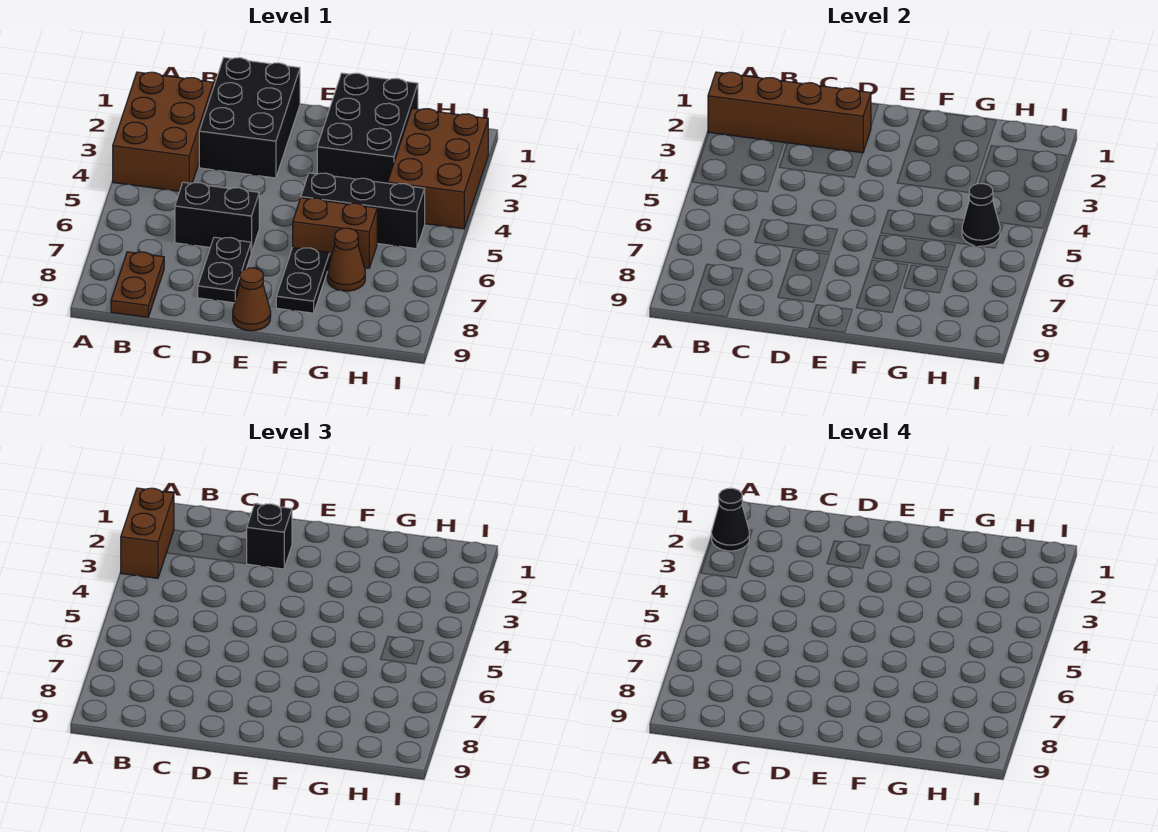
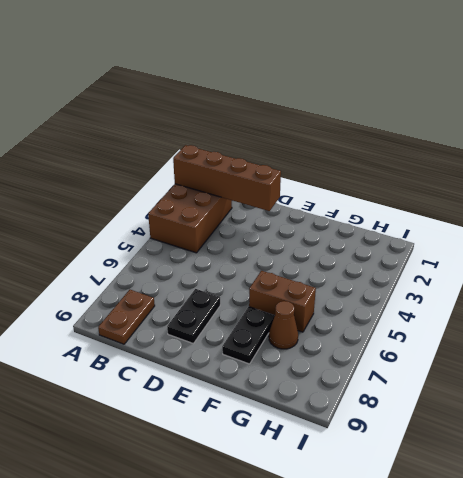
none -> black 2x3 brick [199,58,300,178]
none -> black 1x2 brick [175,182,259,253]
none -> brown 1x1 cone [233,268,271,331]

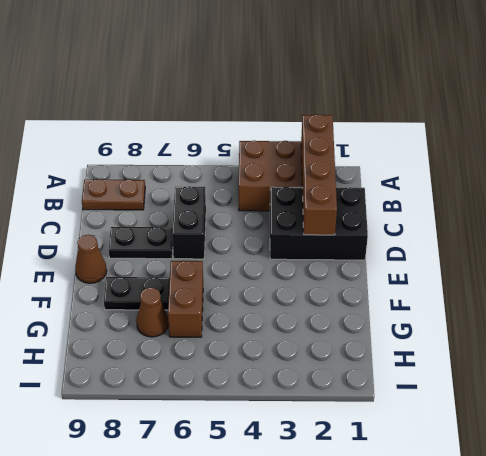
none -> black 2x3 brick [317,73,418,183]
none -> black 1x3 brick [301,173,425,249]
none -> brown 2x3 brick [388,108,488,229]

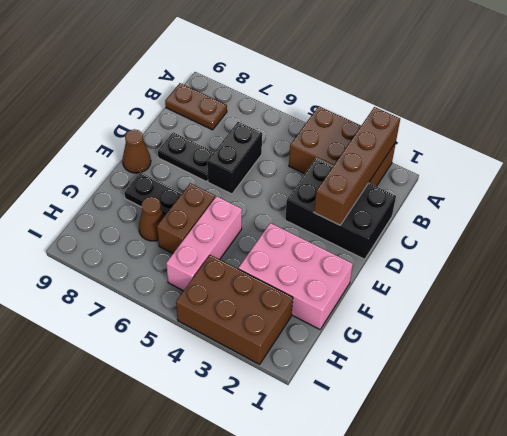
pink 2x3 brick [239,223,353,329] -> black 2x3 brick [317,73,418,183]
pink 1x3 brick [166,196,242,291] -> black 1x3 brick [301,173,425,249]
none -> black 1x1 cone [962,184,1000,246]
none -> brown 1x2 brick [121,488,174,578]
none -> black 1x1 brick [246,504,292,569]

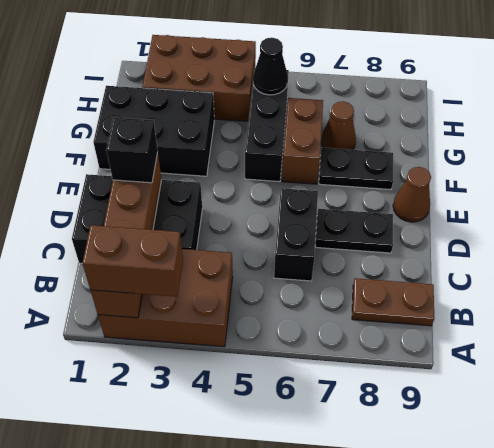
none -> black 1x1 cone [712,488,749,551]

